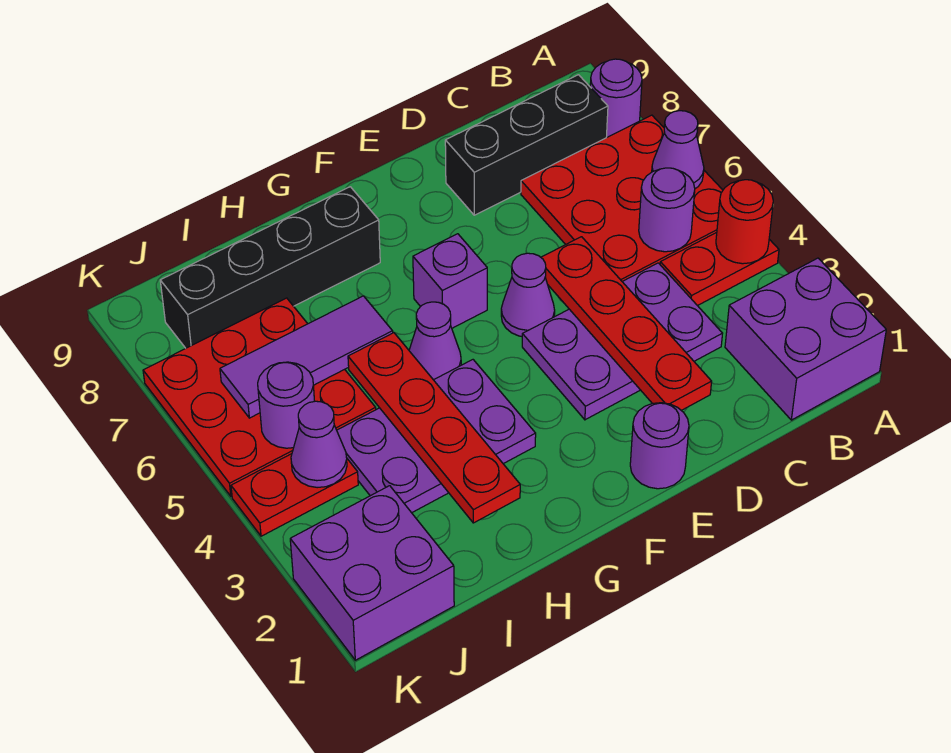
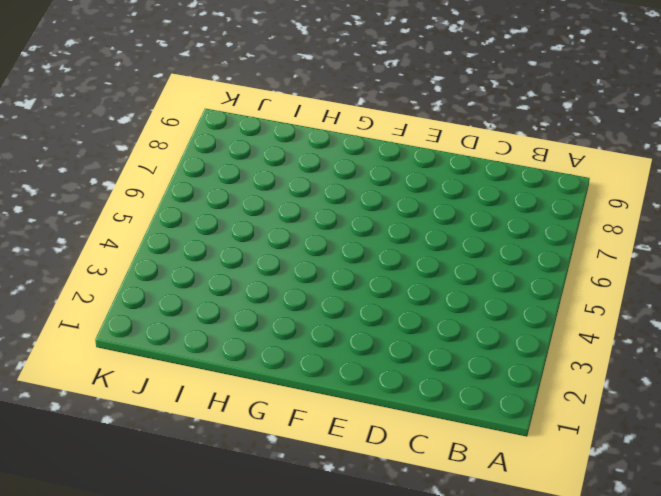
none -> purple 2x2 brick [725,258,886,420]
none -> red 1x2 plate [660,233,779,306]
none -> red 3x3 plate [521,115,723,281]

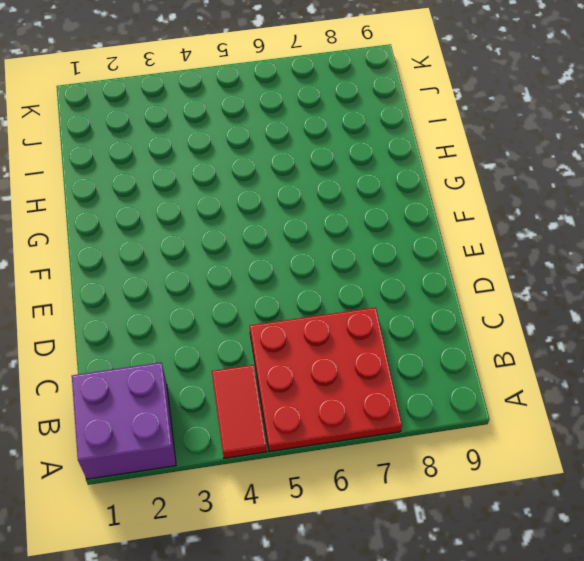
red 1x2 tile [212,365,267,458] -> red 1x2 plate [660,233,779,306]
none -> purple 1x1 round brick [590,59,642,138]
none -> black 1x3 brick [445,75,608,215]
none -> purple 2x3 plate [522,263,723,420]

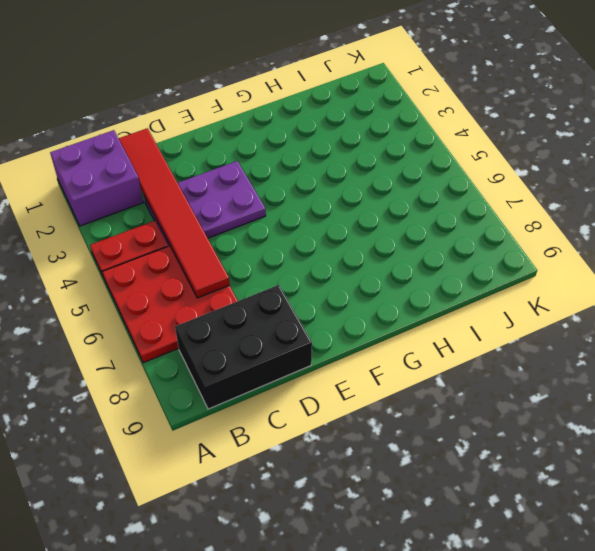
black 2x3 brick [175,285,312,409] -> black 1x3 brick [445,75,608,215]
red 1x6 tile [119,128,230,298] -> none
none -> purple 1x1 round brick [590,59,642,138]
none -> purple 1x1 round brick [630,403,689,489]
none -> purple 1x1 cone [501,253,555,336]

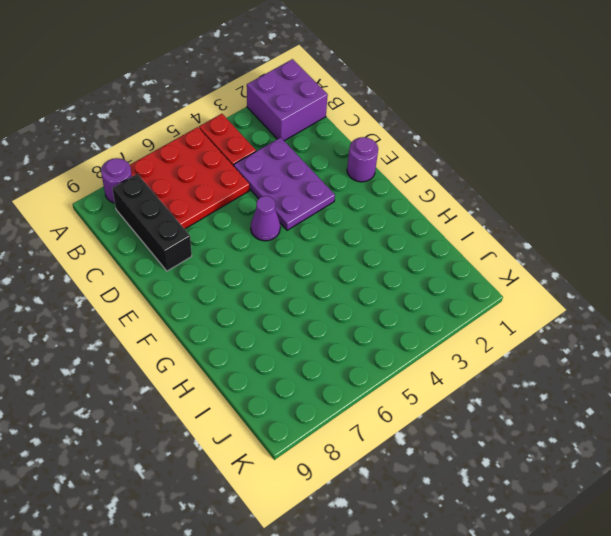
none -> purple 1x1 brick [413,234,487,328]
none -> purple 2x3 plate [337,360,536,513]
none -> purple 1x1 cone [409,302,461,380]

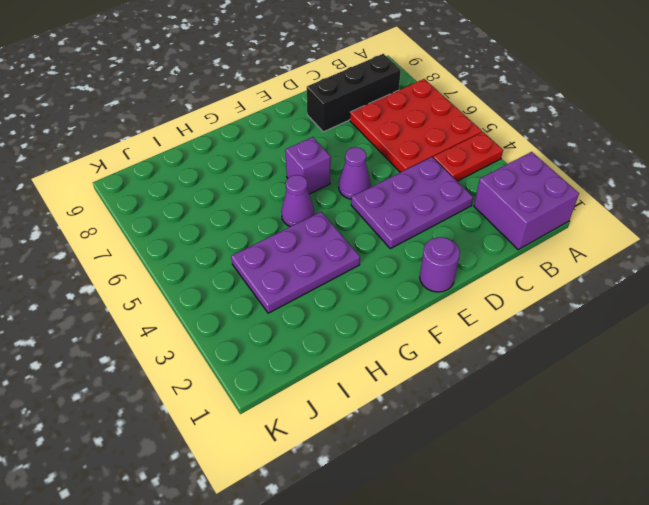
none -> purple 1x1 round brick [590,59,642,138]
none -> black 1x4 brick [160,187,380,348]
none -> red 3x3 plate [143,298,376,496]

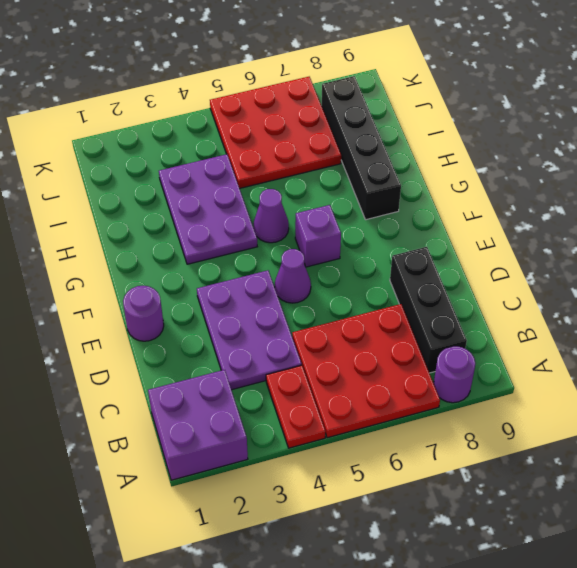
none -> purple 2x2 brick [290,486,454,660]
none -> red 1x2 plate [231,454,358,536]
none -> red 1x1 round brick [716,180,773,264]

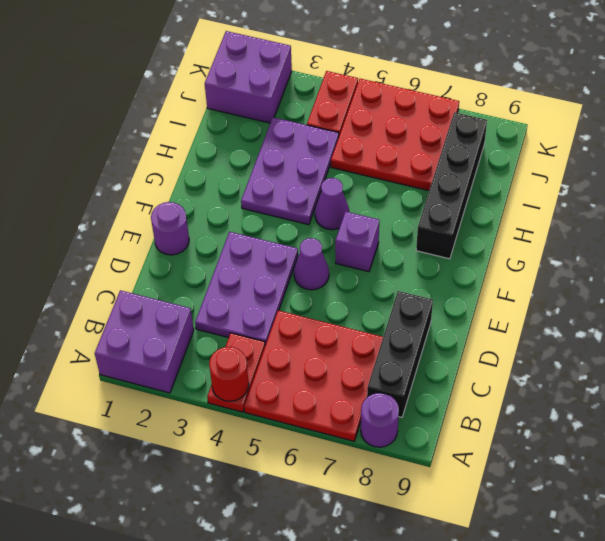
none -> purple 1x1 cone [652,111,704,189]
none -> purple 1x1 round brick [639,168,695,252]
none -> red 1x4 plate [541,237,712,410]

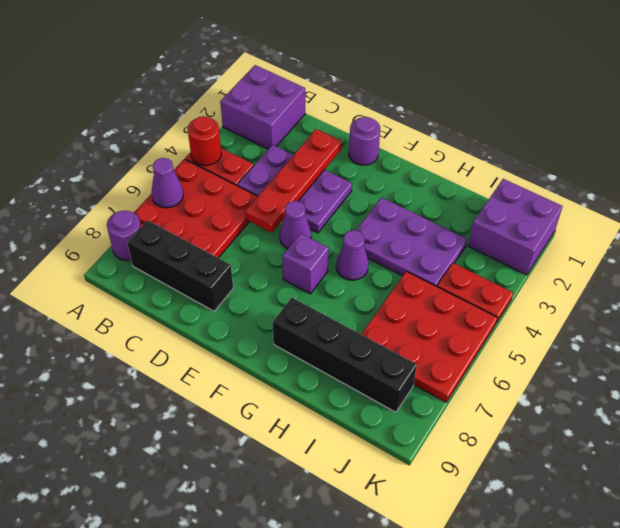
none -> purple 1x1 round brick [639,168,695,252]
none -> red 1x4 plate [348,333,520,523]
none -> purple 1x3 tile [220,296,393,418]

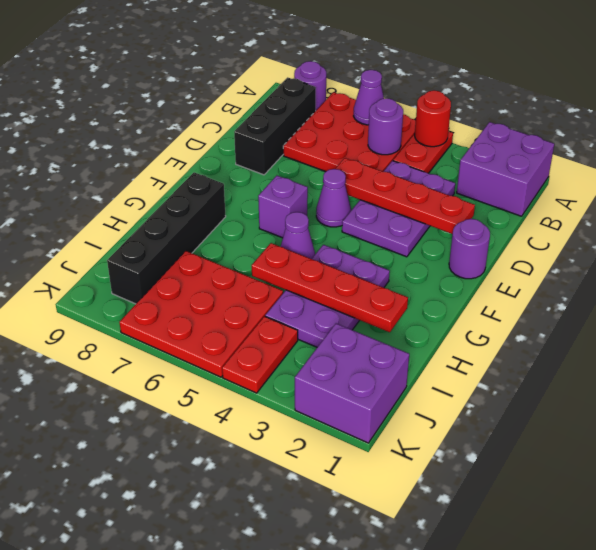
none -> purple 1x3 tile [220,296,393,418]
none -> purple 1x1 cone [291,401,347,488]
none -> purple 1x1 round brick [258,362,315,448]

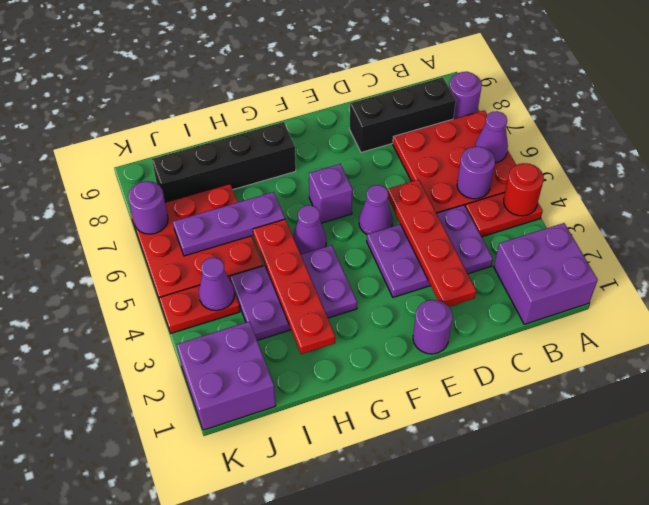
purple 1x3 plate [173,192,285,256] -> purple 1x3 tile [220,296,393,418]
purple 1x1 round brick [128,181,168,234] -> purple 1x1 round brick moved to [258,362,315,448]

